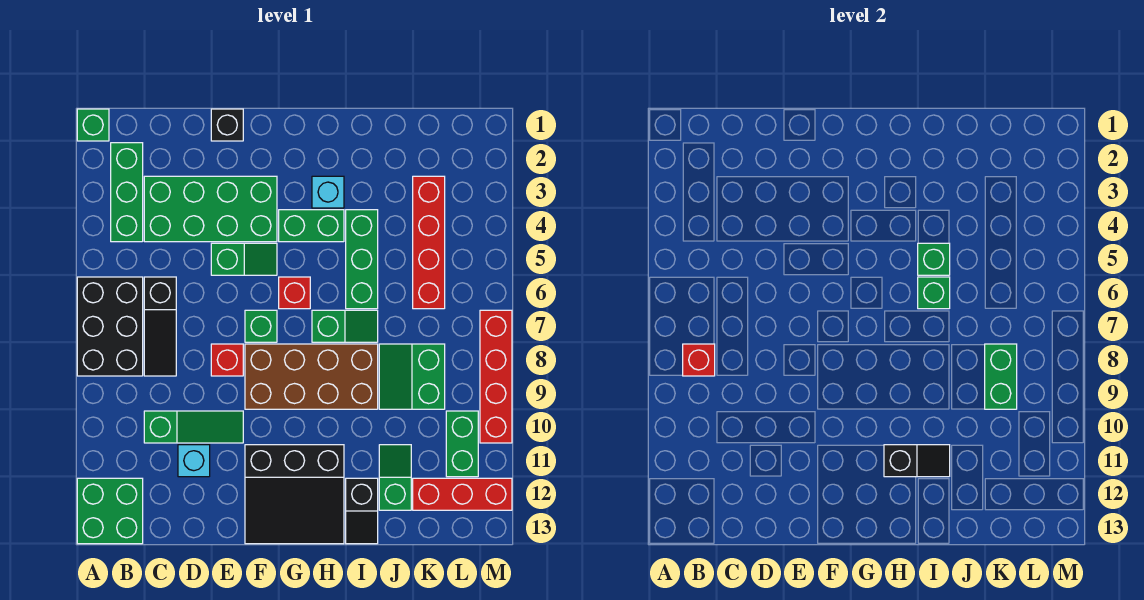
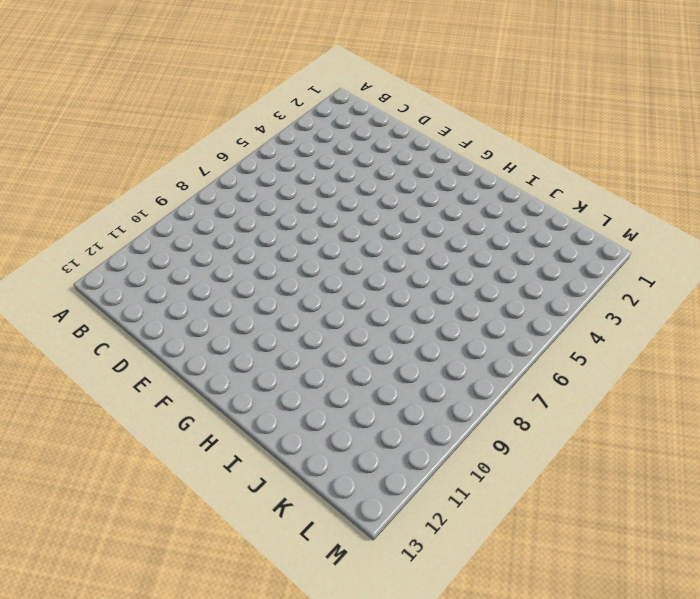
none -> green 1x1 brick [77,109,109,141]
none -> black 2x3 brick [77,277,143,376]
none -> green 2x2 brick [77,478,143,544]
none -> green 1x3 brick [111,143,143,242]

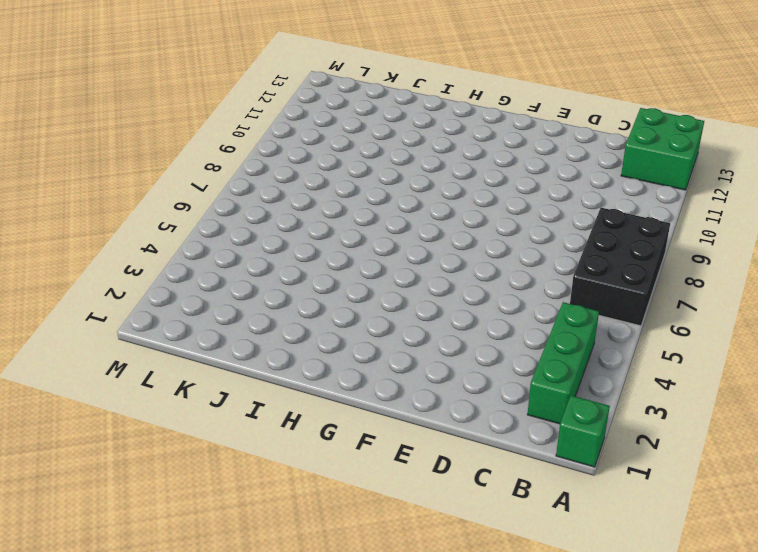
none -> green 2x4 brick [144,176,277,242]
none -> black 1x3 slope [144,277,176,376]
none -> green 1x3 slope [144,411,243,443]
none -> cyan 1x1 brick [178,445,210,477]

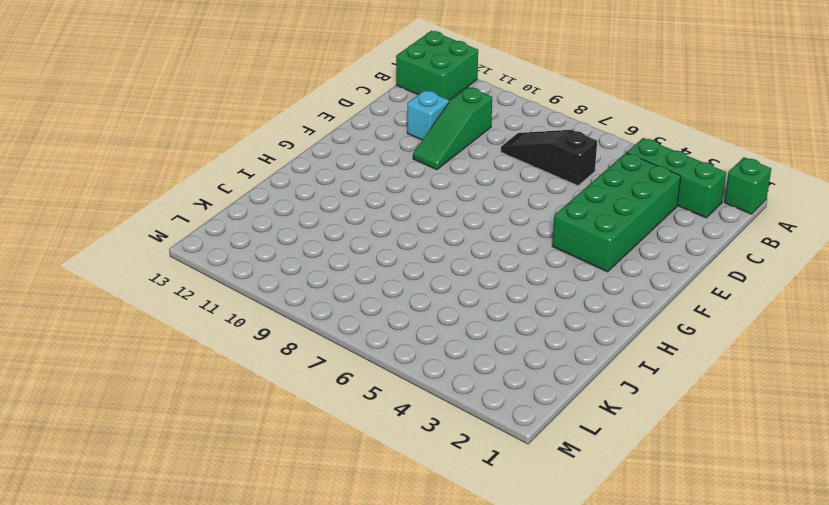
none -> black 2x3 brick [77,277,143,376]
none -> black 1x1 brick [211,109,243,141]
none -> green 1x2 slope [211,243,277,275]
none -> red 1x1 brick [211,344,243,376]

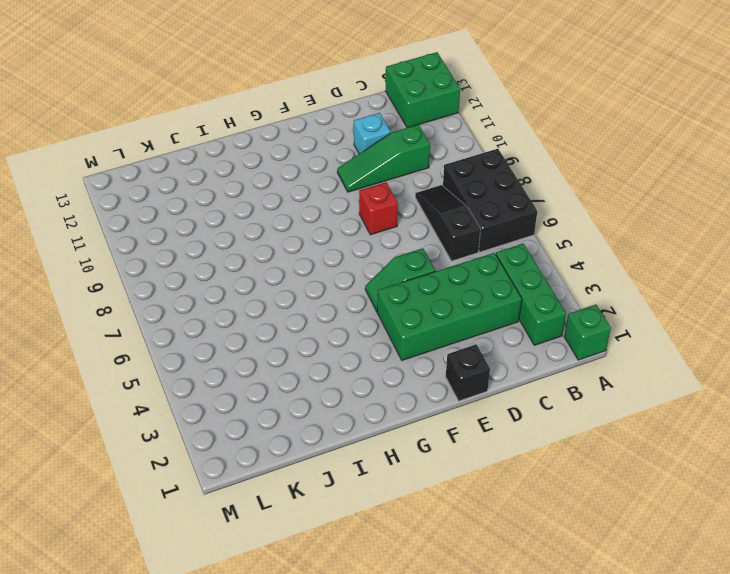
none -> green 1x1 brick [245,310,277,342]
none -> brown 2x4 brick [245,344,378,409]
none -> black 3x3 slope [245,445,344,544]
none -> green 1x2 brick [279,210,344,242]

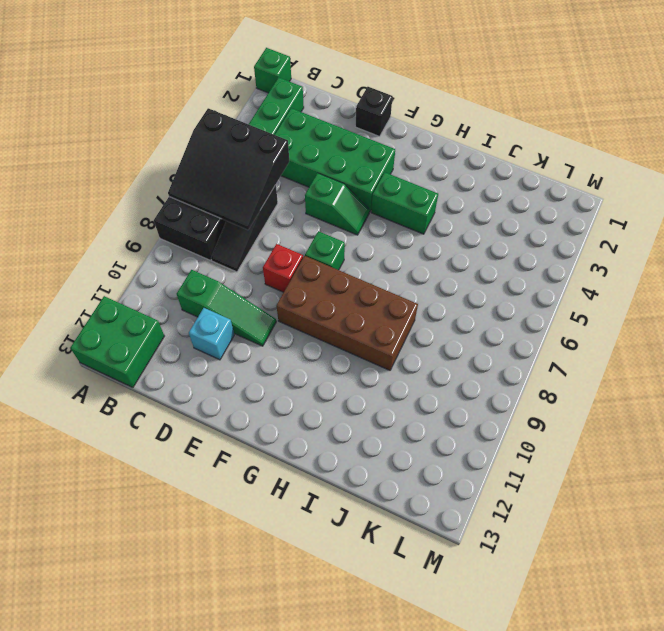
black 3x3 slope [168,108,289,230] -> black 3x3 slope moved to [245,445,344,544]
none -> red 1x1 brick [279,277,310,309]
none -> cyan 1x1 brick [312,176,344,208]
none -> green 1x2 slope [312,310,378,342]
none -> green 1x3 brick [346,210,378,309]

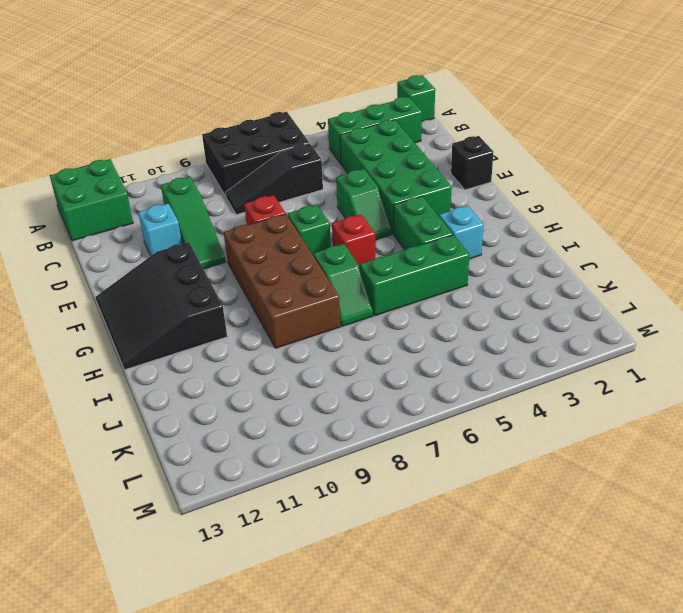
none -> black 1x2 slope [346,478,378,544]
none -> green 2x2 slope [379,344,445,409]
none -> green 1x2 slope [379,445,411,510]
none -> red 1x4 brick [413,176,445,309]

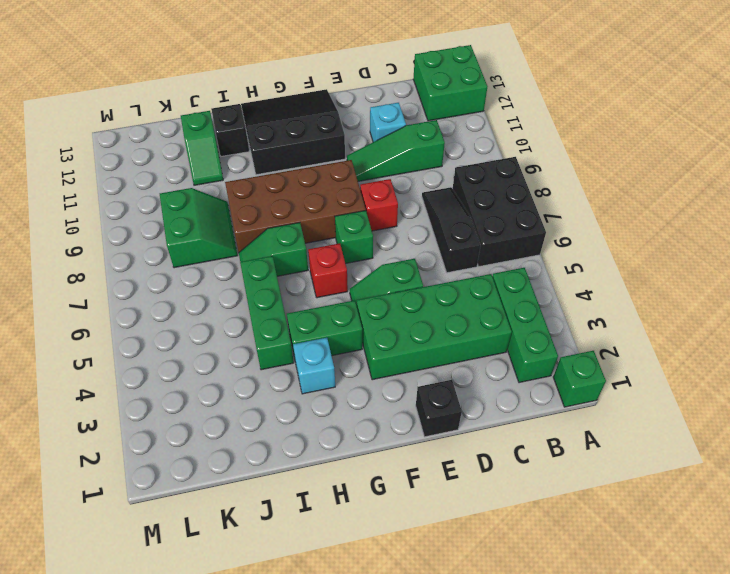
none -> red 1x4 brick [413,176,445,309]
none -> red 1x3 brick [413,478,512,510]
none -> green 1x2 brick [446,411,478,477]
none -> red 1x4 brick [480,310,512,443]

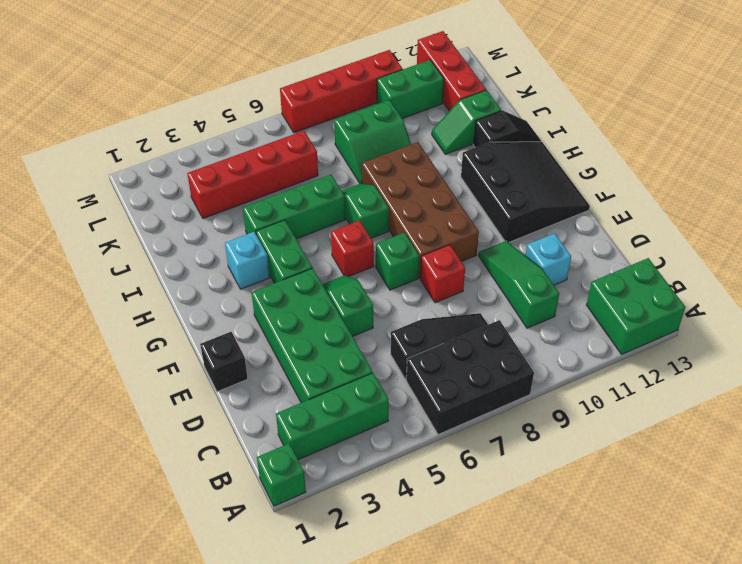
none -> red 1x1 brick [683,344,715,376]
none -> black 1x2 slope [884,445,950,477]
none -> green 1x1 brick [918,243,950,275]
none -> green 1x1 brick [918,277,950,309]

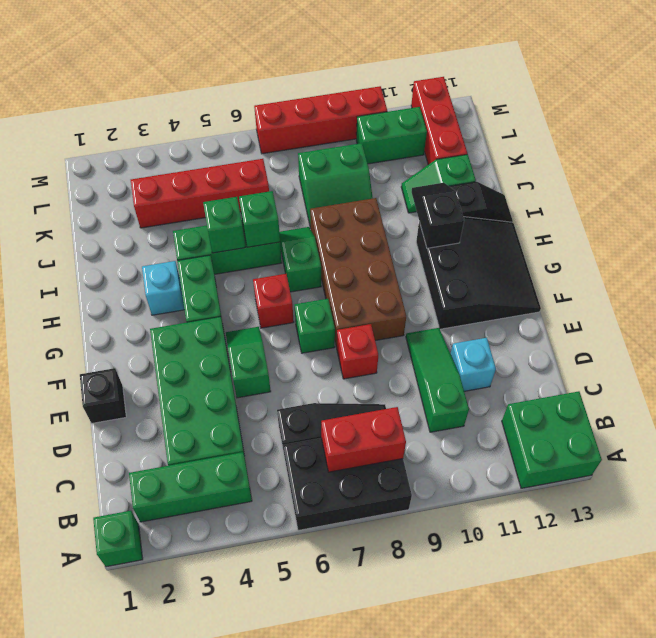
red 1x2 brick [321,407,406,472] -> red 1x1 brick [683,344,715,376]
none -> green 1x2 brick [985,344,1017,409]

